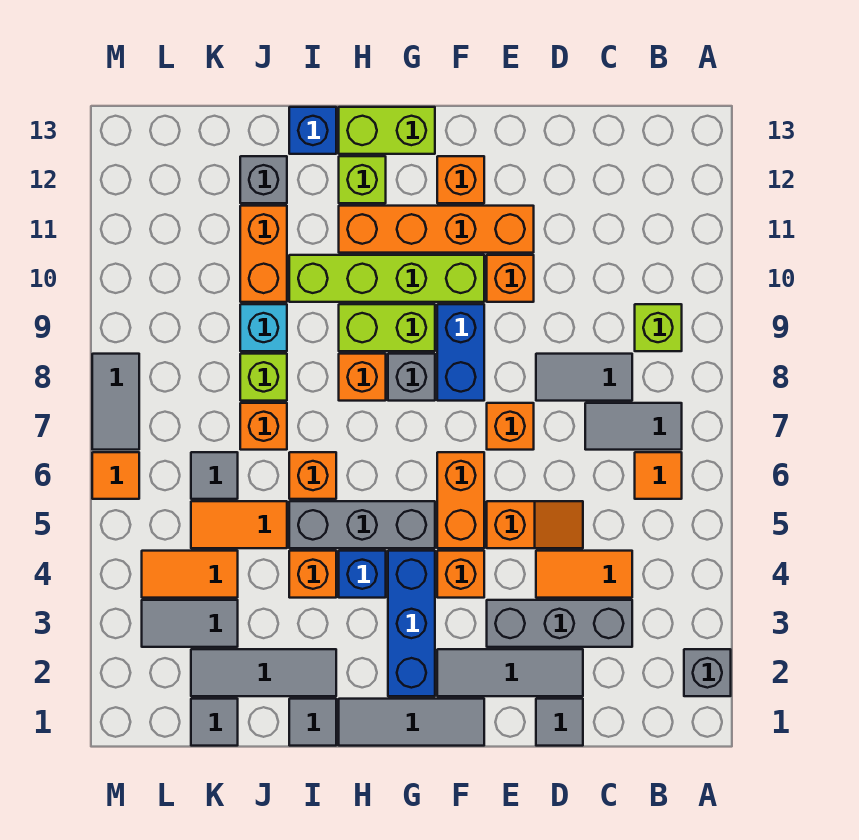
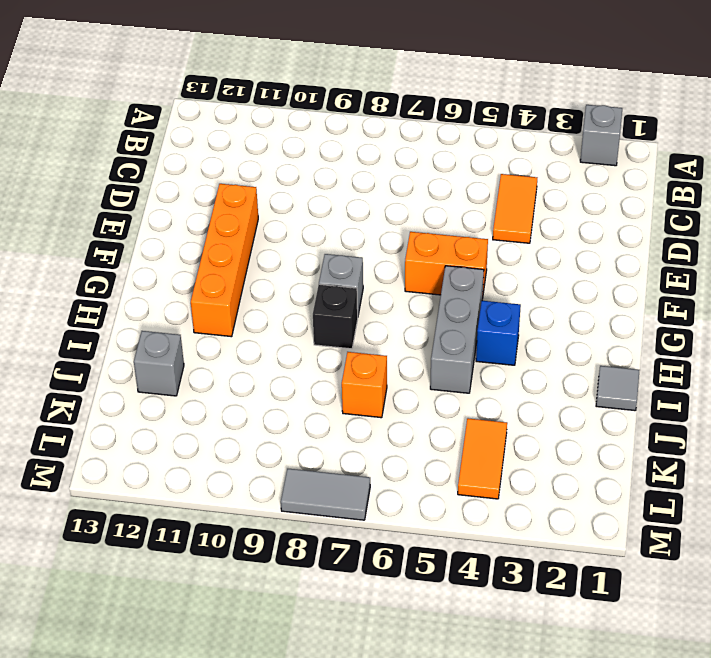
black 1x1 brick [313,284,358,349] -> orange 1x1 brick [339,354,386,401]
none -> orange 1x1 tile [635,452,682,499]
none -> grey 1x2 tile [585,403,682,450]
none -> lime 1x1 brick [635,304,682,351]
none -> grey 1x3 brick [487,600,632,647]

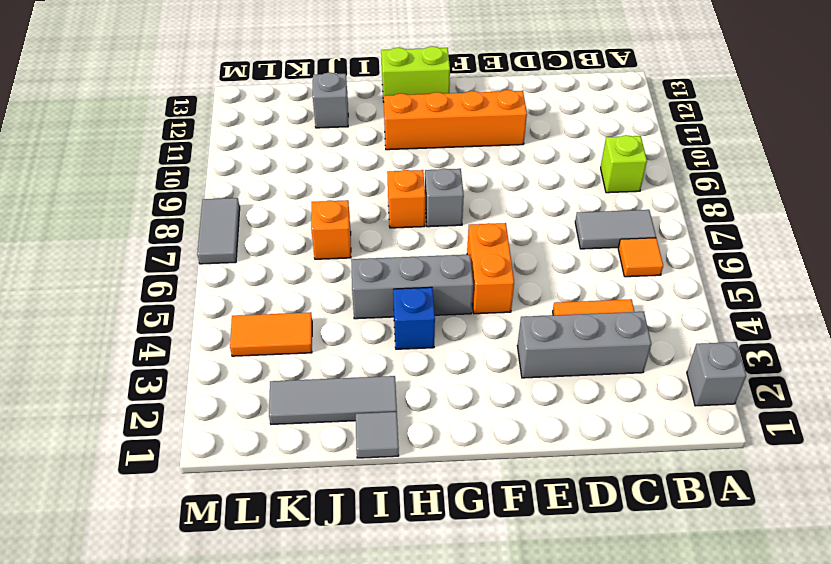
none -> grey 1x2 tile [536,354,632,401]
none -> grey 1x1 tile [536,699,583,746]
none -> grey 1x3 tile [437,649,583,696]
none -> orange 1x2 slope [487,501,583,548]

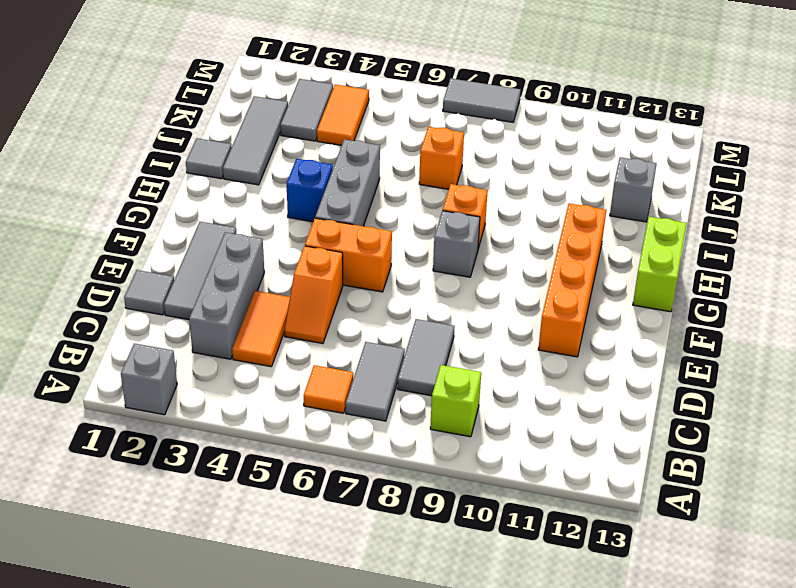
none -> orange 1x1 brick [487,403,534,450]
none -> orange 1x1 brick [487,255,534,302]
none -> grey 1x3 tile [339,699,484,746]
none -> orange 1x1 brick [437,551,484,598]

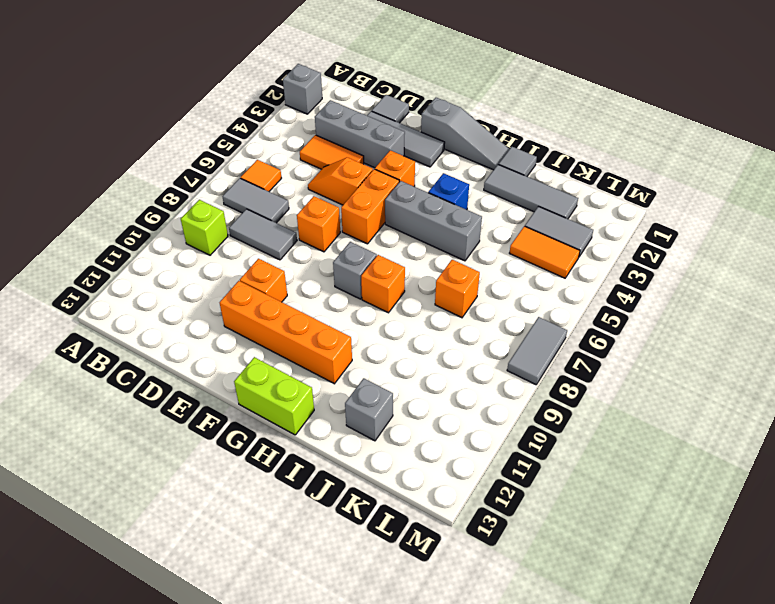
grey 1x3 slope [421,98,509,170] -> grey 1x3 tile [339,699,484,746]
none -> blue 1x2 brick [437,304,484,401]
none -> lime 1x4 brick [289,255,484,302]
none -> orange 1x1 brick [437,156,484,203]
none -> blue 1x3 brick [388,551,435,696]

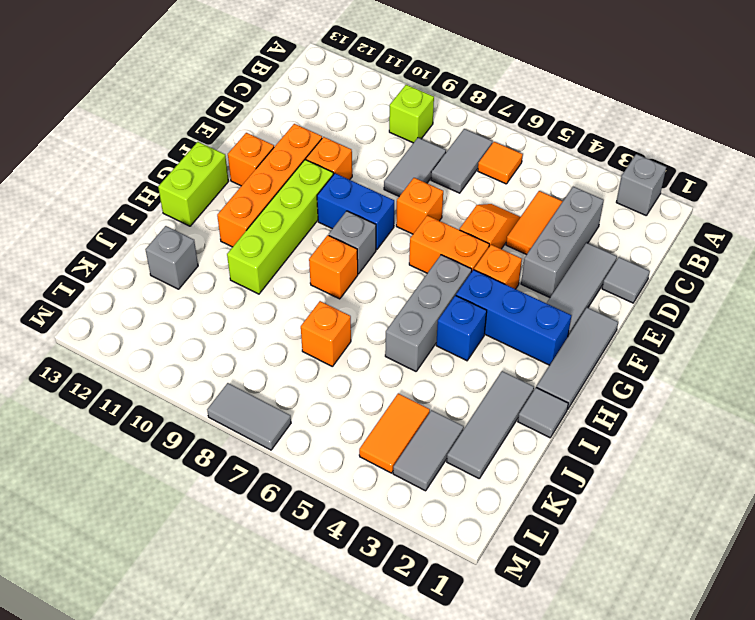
none -> lime 1x2 brick [339,304,435,351]
none -> lime 1x1 brick [339,156,386,203]
none -> orange 1x1 brick [289,551,336,598]
none -> orange 1x1 brick [289,452,336,499]

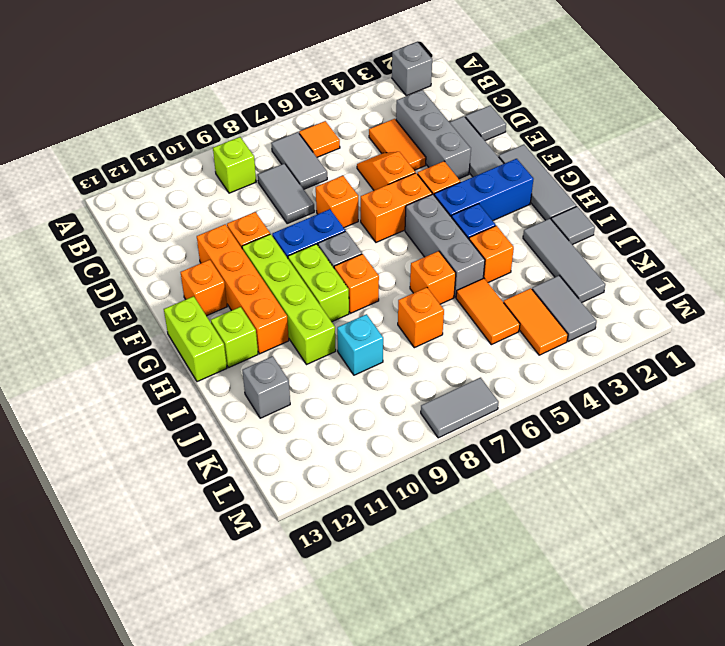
none -> blue 1x1 brick [289,107,336,154]
none -> lime 1x1 brick [240,354,287,401]
none -> orange 1x2 brick [240,206,287,302]
none -> grey 1x1 tile [191,699,238,746]

